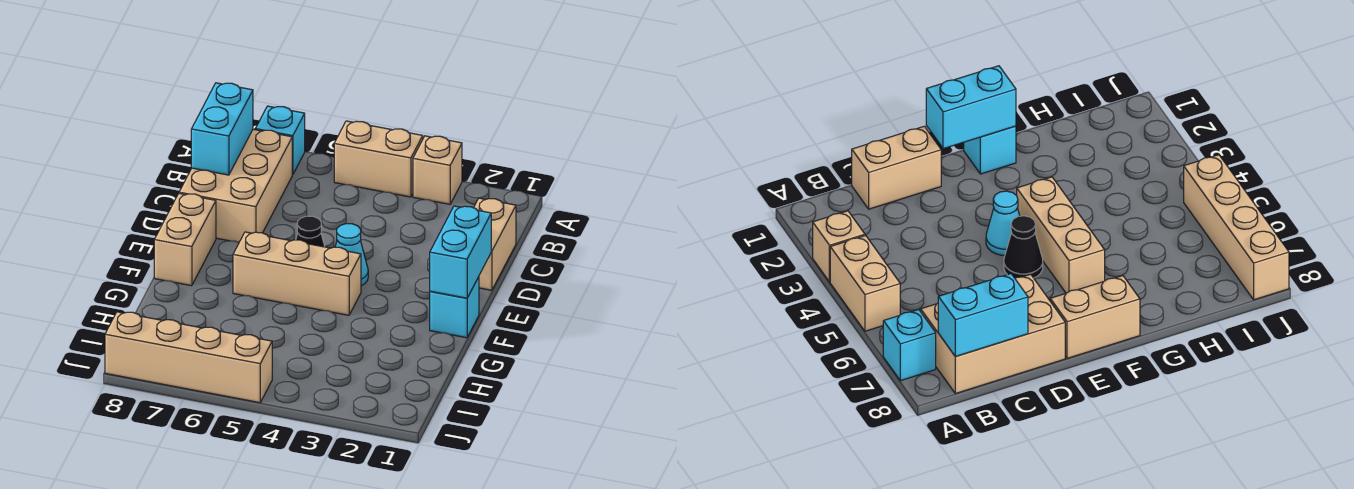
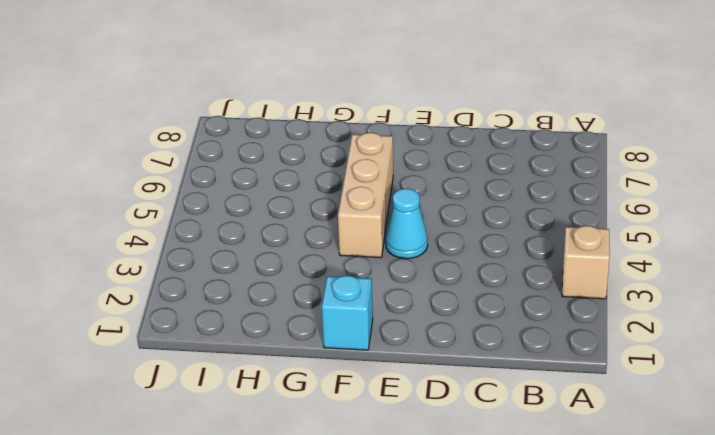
none -> tan 1x2 brick [334,121,423,197]
none -> cyan 1x1 brick [256,106,305,175]
none -> tan 2x3 brick [179,129,292,243]

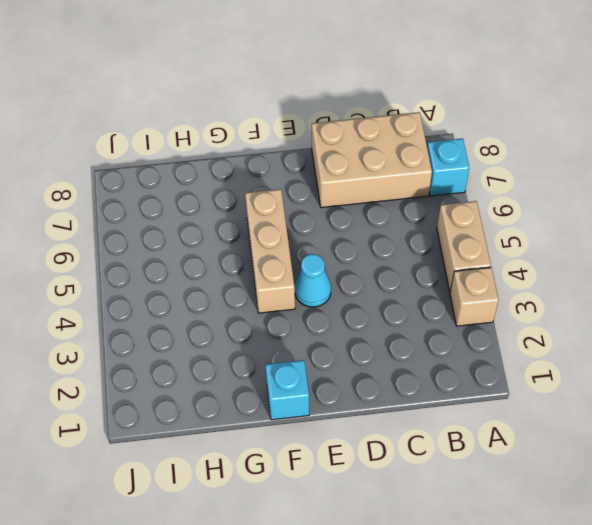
none -> tan 1x2 brick [474,198,516,290]
none -> black 1x1 cone [296,216,325,247]
none -> tan 1x2 brick [154,194,216,286]

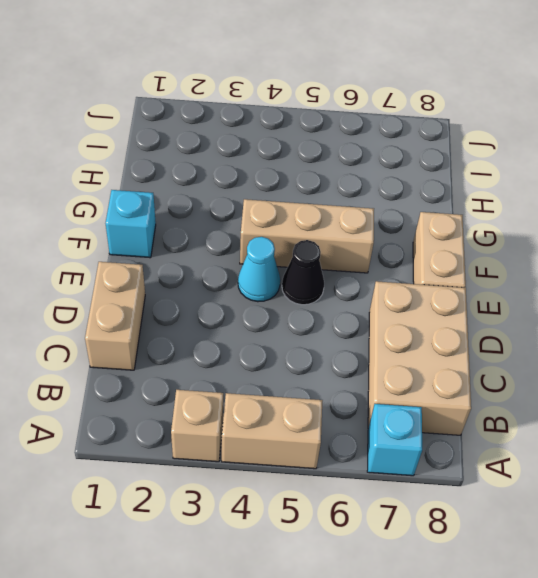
none -> tan 1x4 brick [105,312,272,403]
none -> cyan 1x2 brick [191,83,253,175]
none -> cyan 1x2 brick [430,206,491,298]

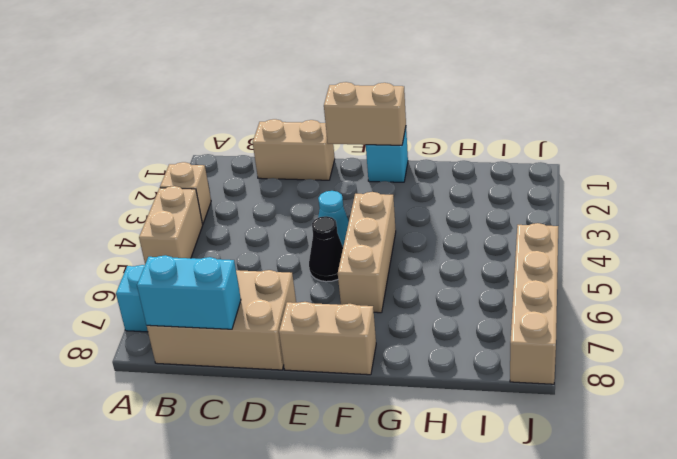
tan 1x2 brick [324,82,406,145] -> cyan 1x2 brick [430,206,491,298]

